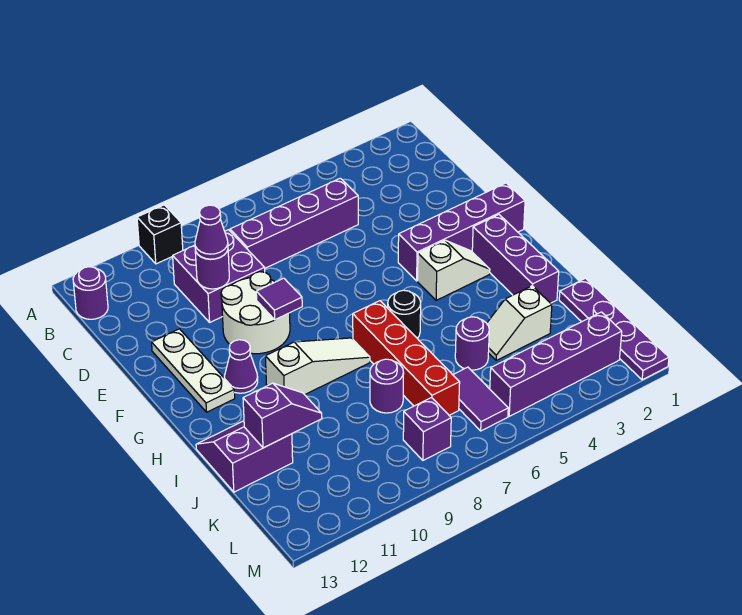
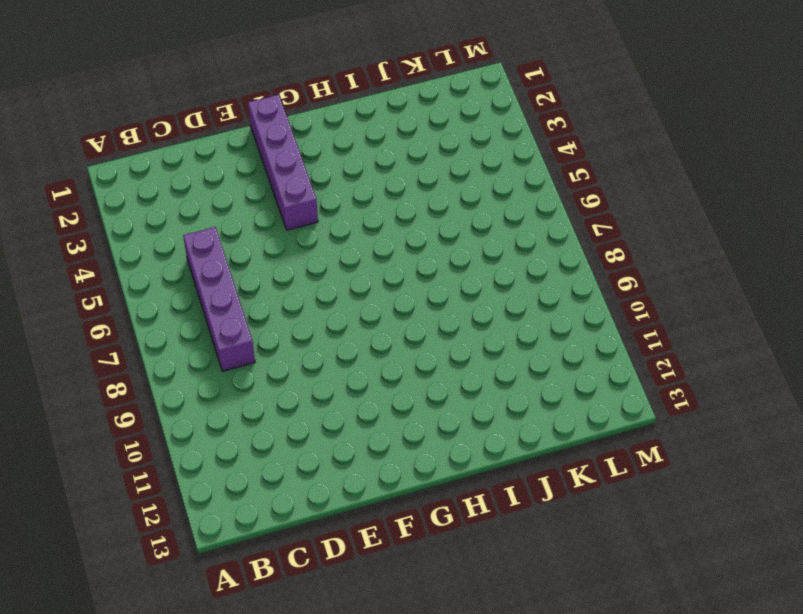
none -> black 1x1 brick [137,205,183,264]
none -> purple 1x1 round brick [73,267,108,319]
none -> purple 2x2 brick [173,230,265,322]

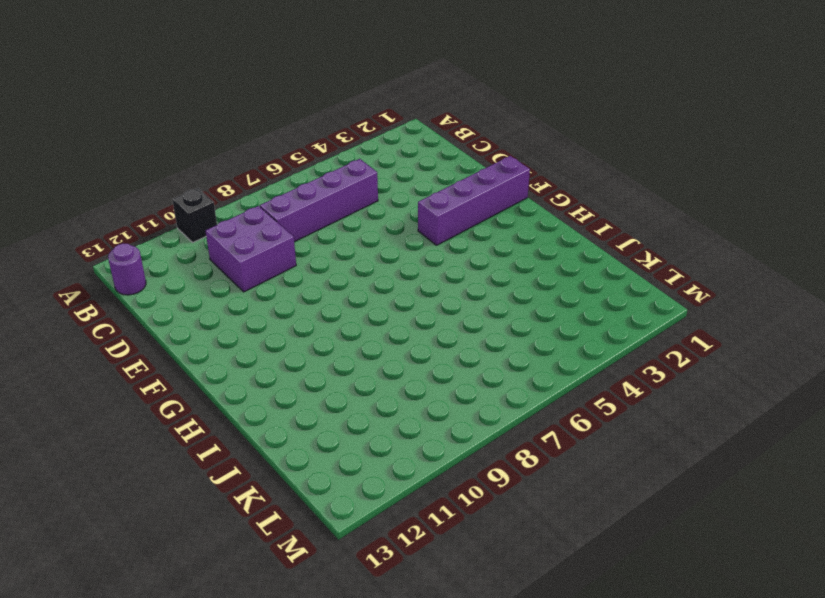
none -> white 2x2 round brick [221,272,290,354]
none -> white 1x3 plate [152,329,235,412]
none -> purple 1x3 brick [472,215,559,303]

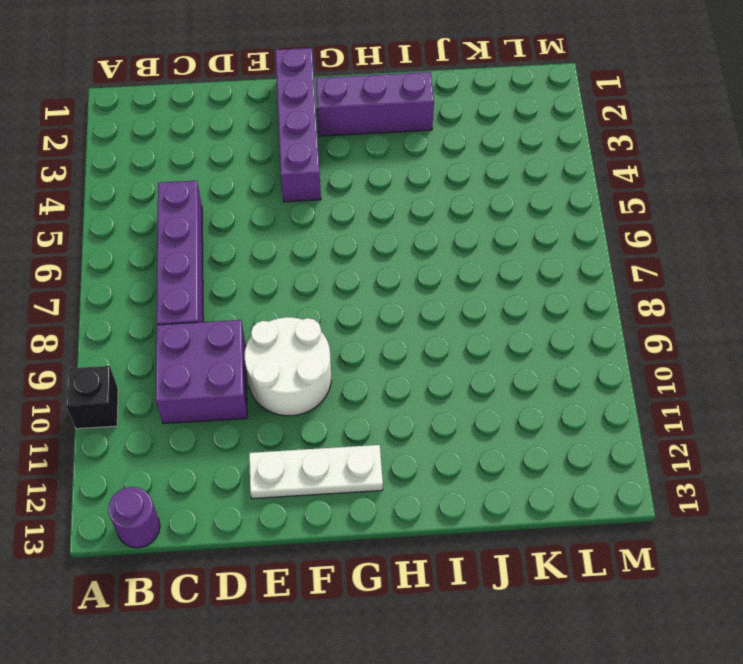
none -> white 1x2 slope [418,240,490,300]
none -> purple 1x1 cone [224,340,258,393]
none -> black 1x1 round brick [388,290,421,338]

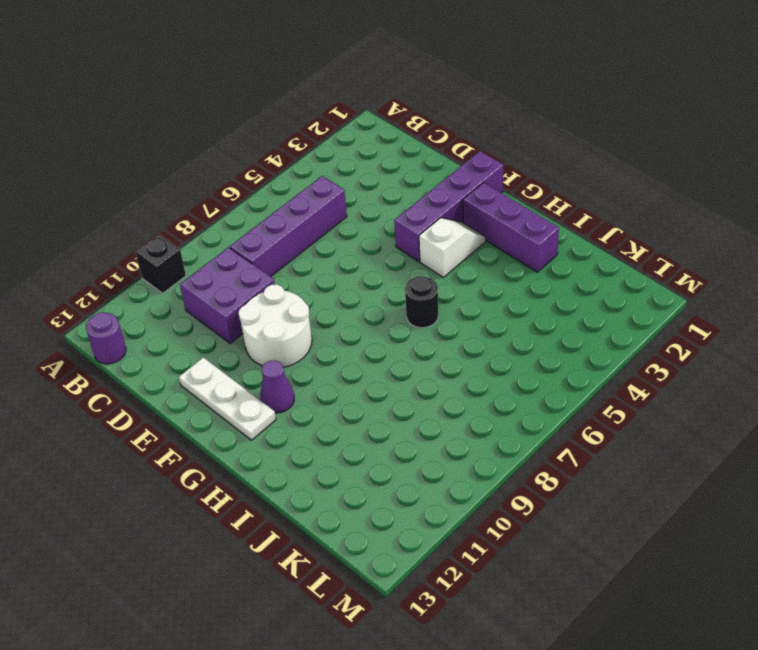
none -> red 1x4 brick [353,301,460,415]
none -> white 1x3 slope [265,338,370,395]
none -> purple 2x2 slope [196,421,293,492]

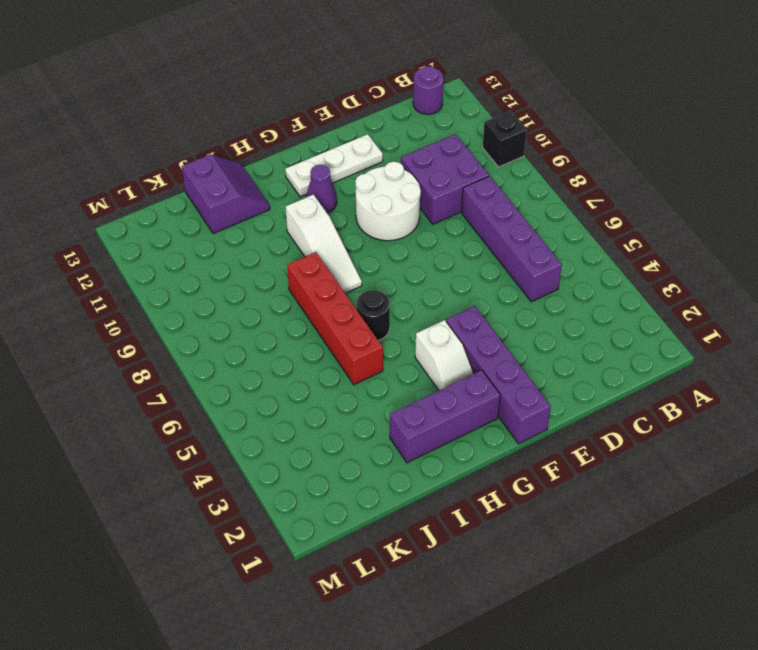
red 1x4 brick [287,252,383,385] -> red 1x4 brick turned to [353,301,460,415]
none -> purple 1x4 plate [559,278,669,380]
none -> white 1x2 slope [487,286,552,361]
none -> purple 1x1 round brick [455,317,489,370]

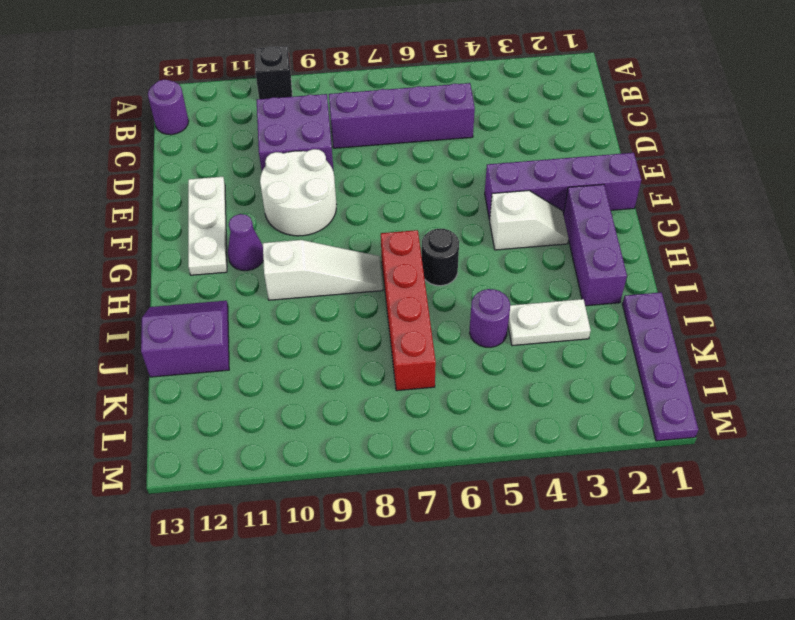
white 1x2 plate [508,299,591,346] -> white 1x2 slope [487,286,552,361]
none -> purple 1x1 round brick [370,359,404,413]
none -> purple 1x2 tile [453,367,508,431]
none -> purple 1x4 brick [490,312,622,416]

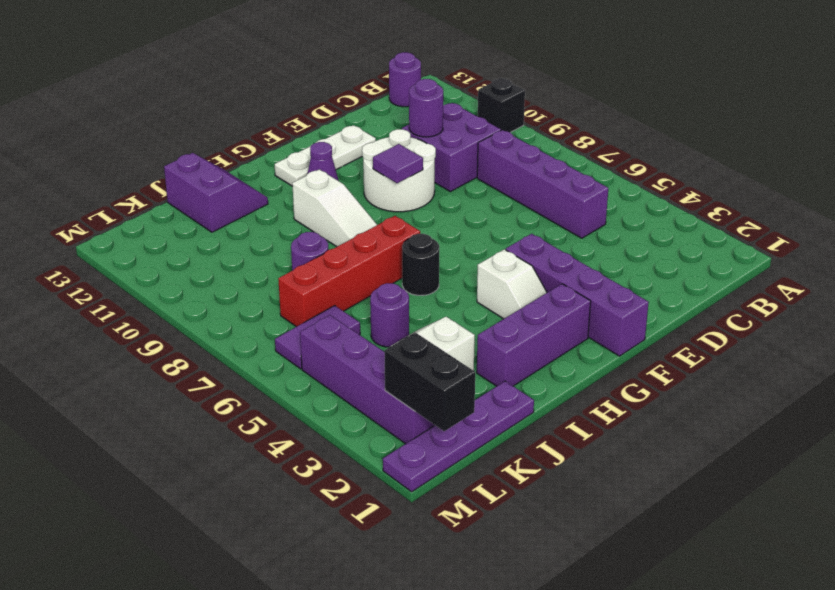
black 1x2 brick [384,332,475,431] -> none
none -> purple 1x1 brick [403,398,451,460]
none -> purple 1x2 slope [243,383,322,448]
none -> purple 1x1 cone [195,205,228,259]

